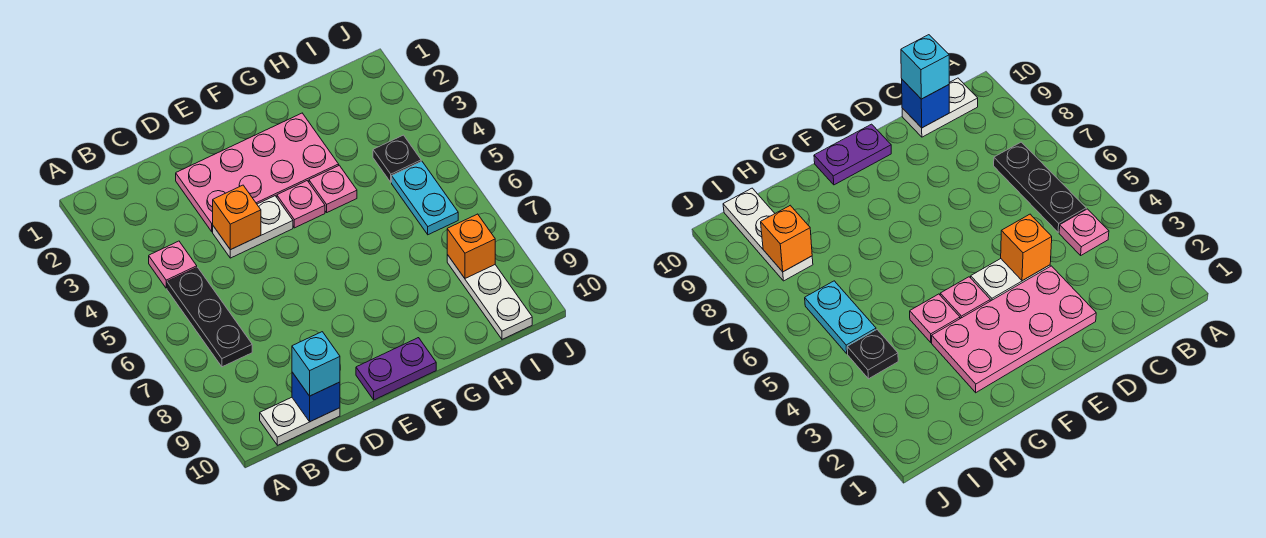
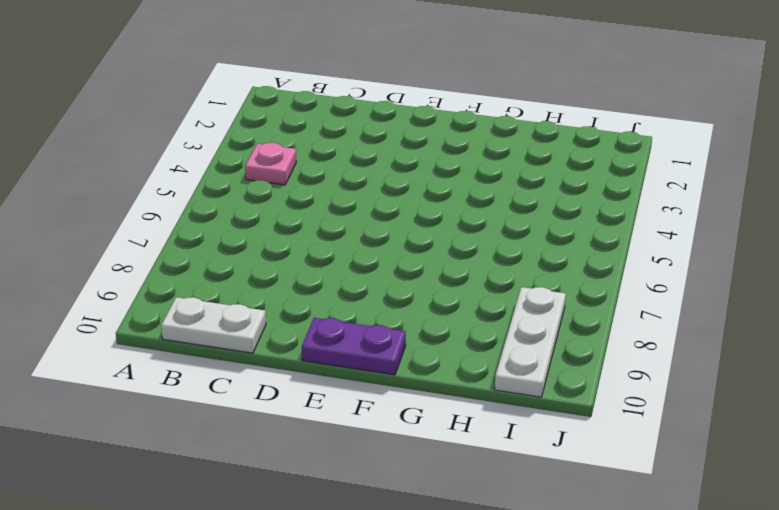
none -> black 1x3 plate [167,267,252,367]
none -> pink 2x4 plate [176,113,339,232]
none -> white 1x2 plate [213,196,293,258]

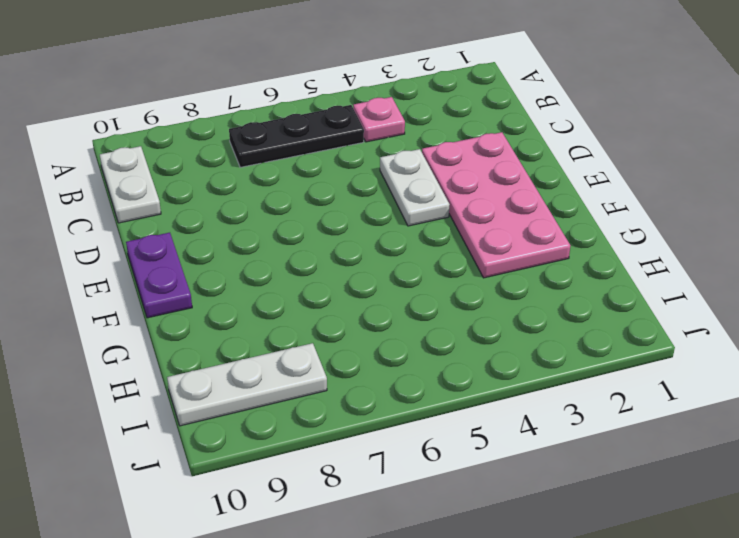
none -> pink 1x1 plate [277,181,325,228]
none -> pink 1x1 plate [309,165,357,212]
none -> black 1x1 plate [373,135,421,182]

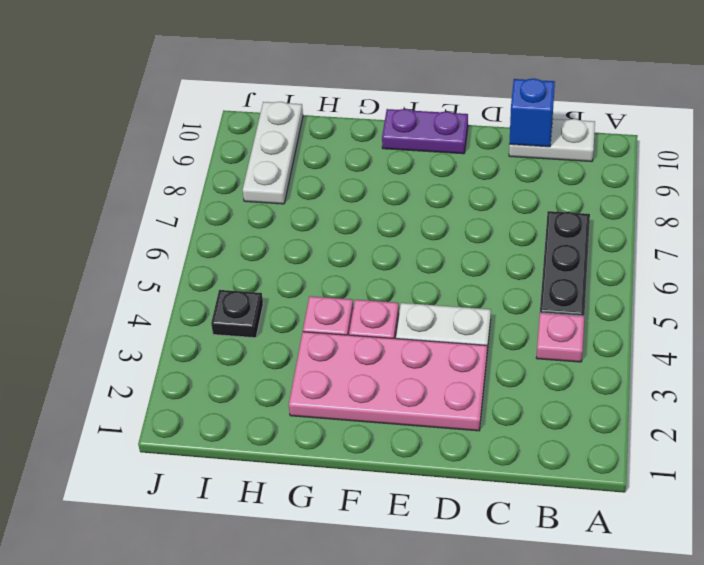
none -> cyan 1x2 plate [392,161,458,235]
none -> orange 1x1 brick [213,185,261,250]
none -> orange 1x1 brick [447,214,495,278]

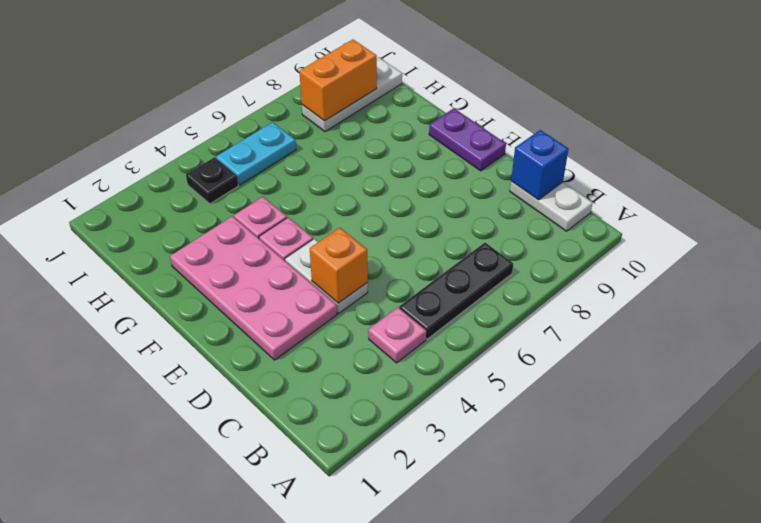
orange 1x2 brick [299,39,377,121] -> orange 1x1 brick [447,214,495,278]
none -> cyan 1x1 brick [292,332,340,396]

